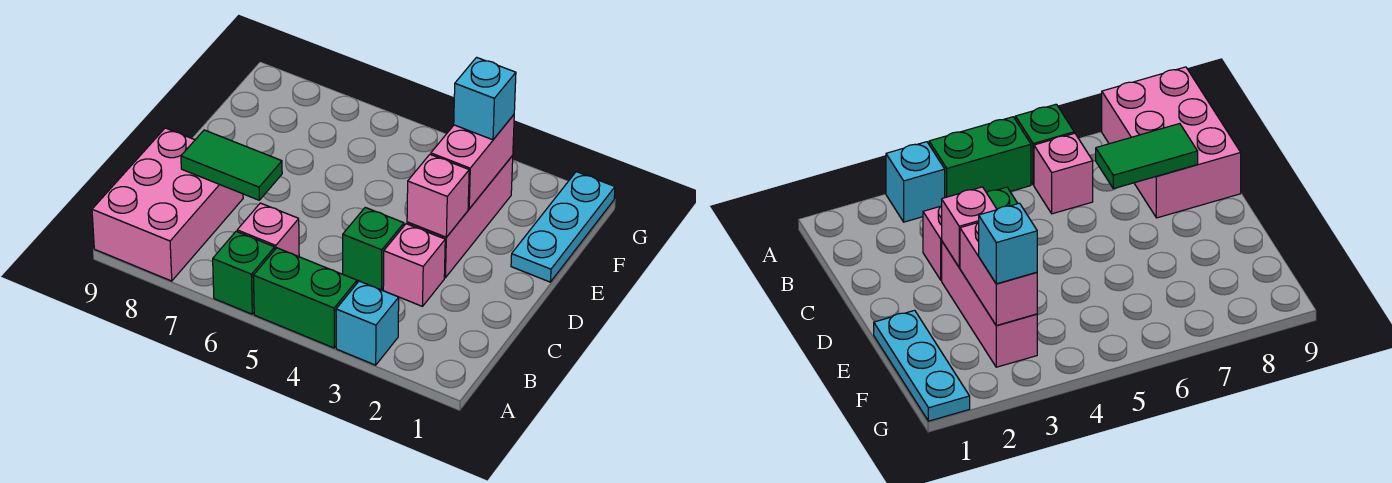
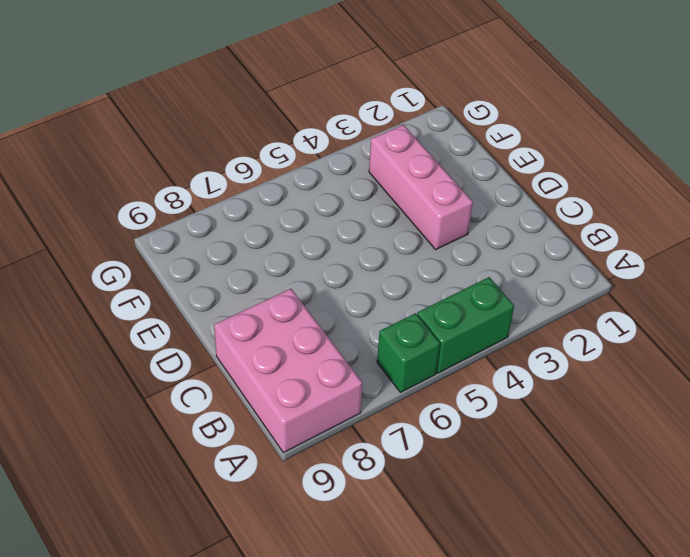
none -> cyan 1x1 brick [336,281,399,365]
none -> pink 1x1 brick [237,203,299,257]
none -> pink 1x1 brick [383,224,445,306]

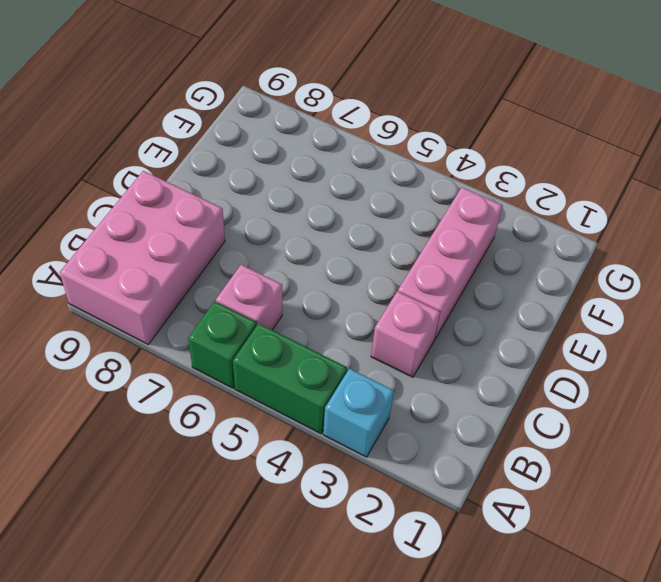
none -> green 1x1 brick [343,208,404,290]
none -> cyan 1x3 plate [511,172,615,282]
none -> green 1x2 tile [181,130,282,200]

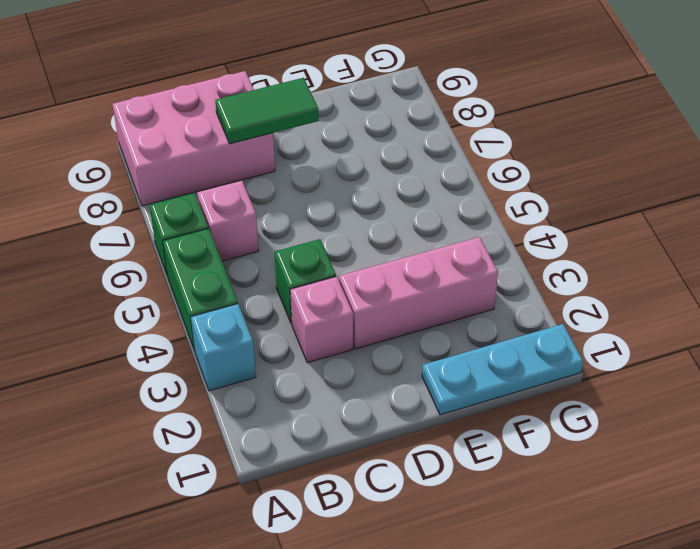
green 1x2 tile [215,78,319,144] -> green 1x2 tile turned to [181,130,282,200]
none -> pink 1x1 brick [407,155,469,237]
none -> pink 1x2 brick [431,115,514,209]
none -> cyan 1x1 brick [454,57,516,140]

